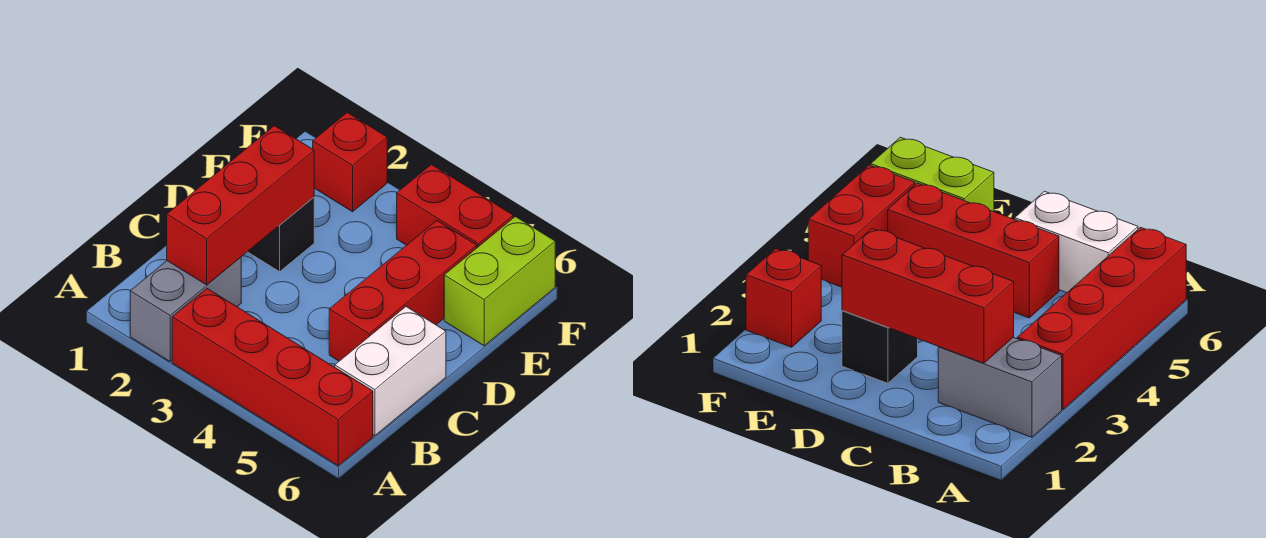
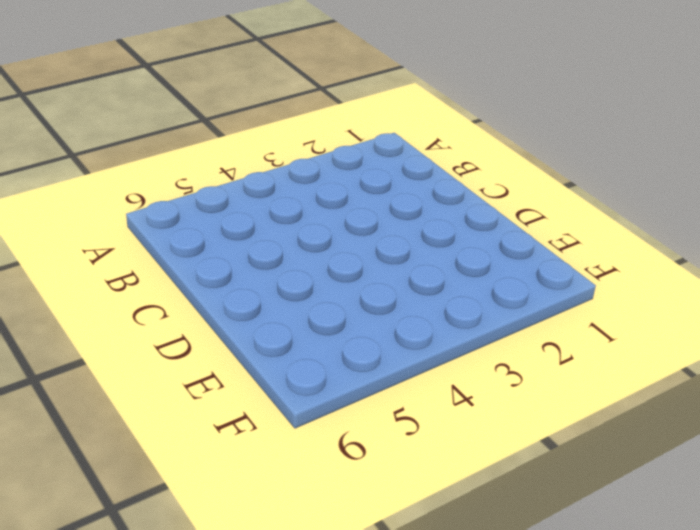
none -> grey 1x2 brick [130,257,241,361]
none -> red 1x4 brick [172,289,373,466]

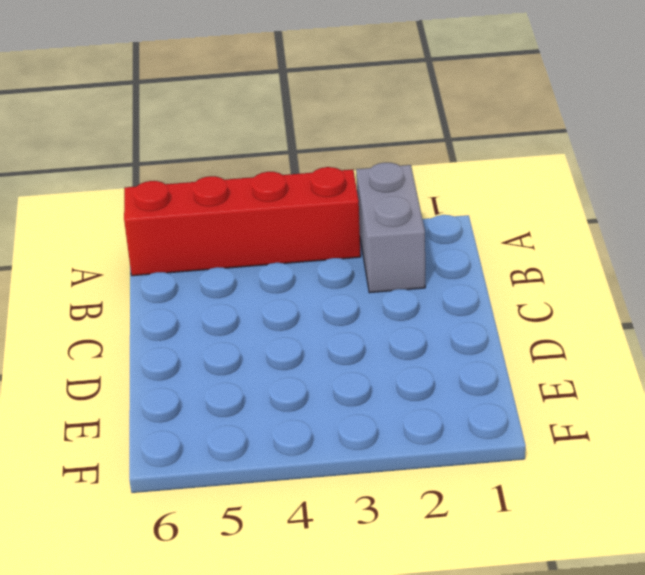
none -> white 1x2 brick [335,307,446,436]
none -> red 1x3 brick [329,221,477,361]

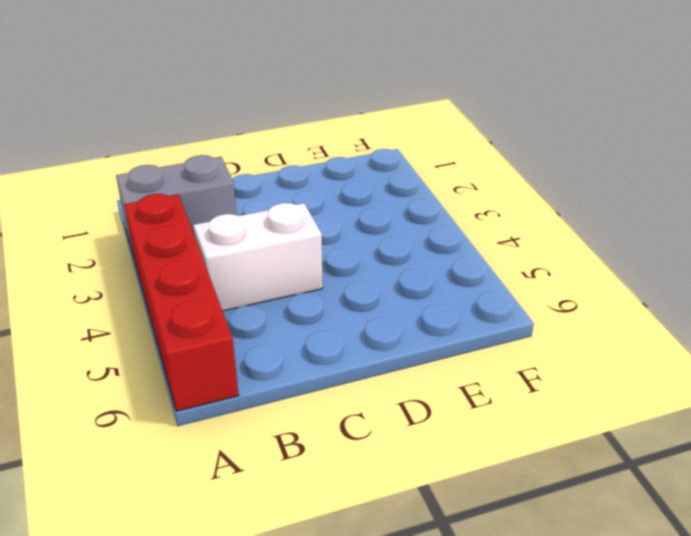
white 1x2 brick [193,203,323,311] -> white 1x2 brick moved to [335,307,446,436]
none -> red 1x3 brick [329,221,477,361]
none -> black 1x1 brick [248,197,314,272]

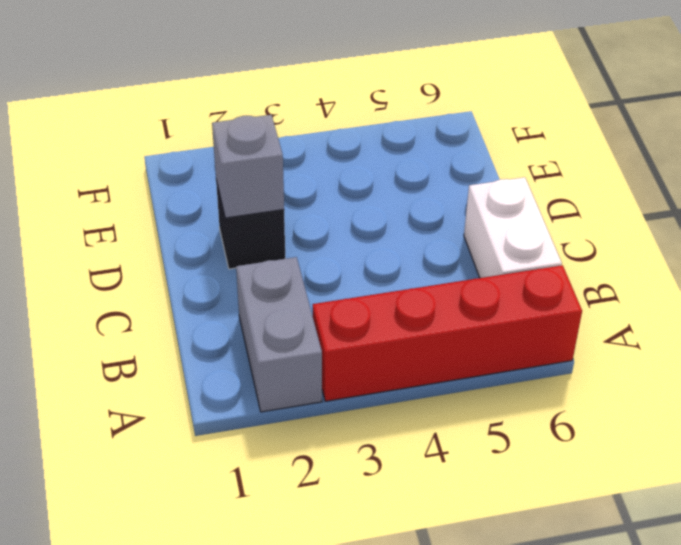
grey 1x1 brick [212,115,284,218] -> red 1x3 brick [167,126,314,285]
none -> red 1x3 brick [329,221,477,361]
none -> lime 1x2 brick [444,217,555,346]

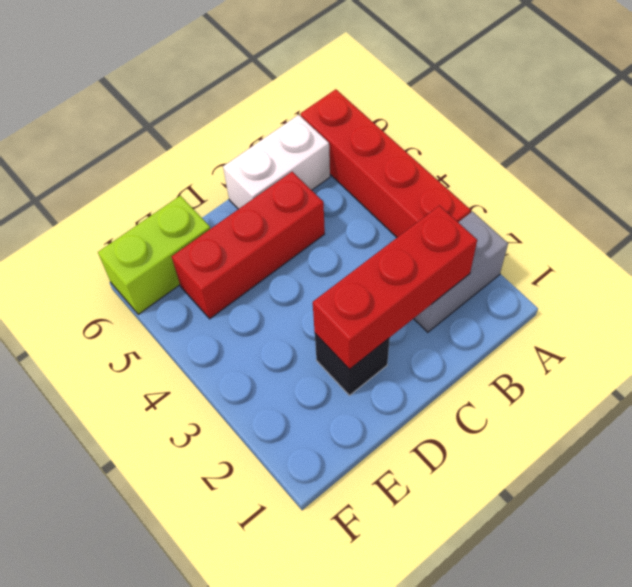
none -> red 1x1 brick [313,112,387,212]
none -> red 1x2 brick [397,164,513,248]

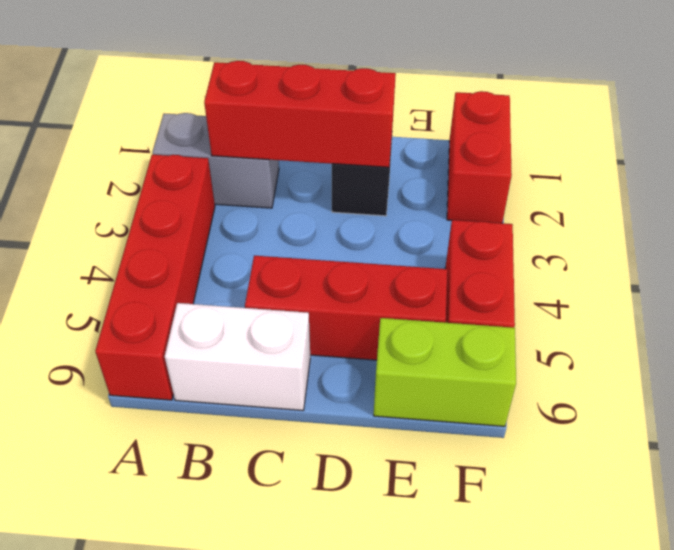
red 1x2 brick [447,91,512,223] -> red 1x1 brick [313,112,387,212]

